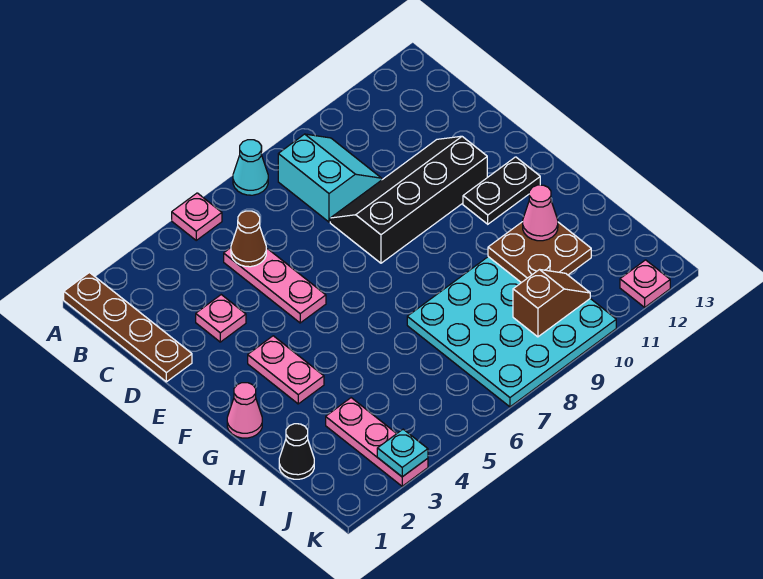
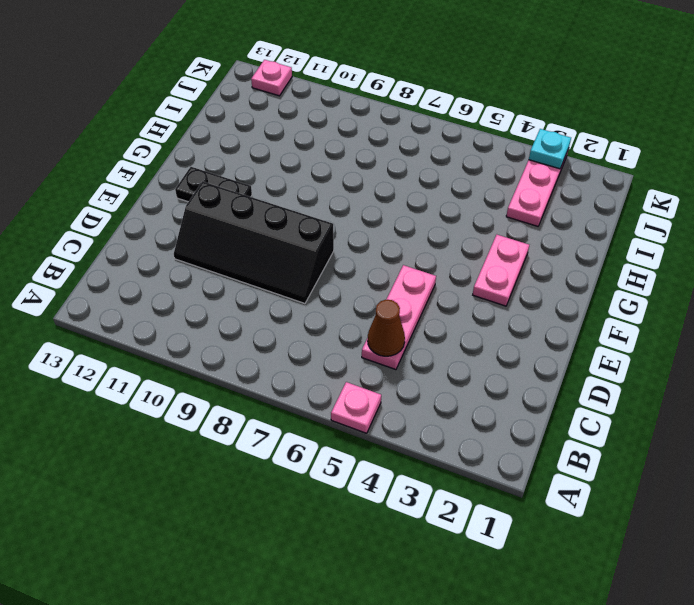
none -> brown 1x4 plate [64,273,192,382]
none -> cyan 1x1 cone [233,140,268,195]
none -> cyan 2x2 slope [278,134,382,222]

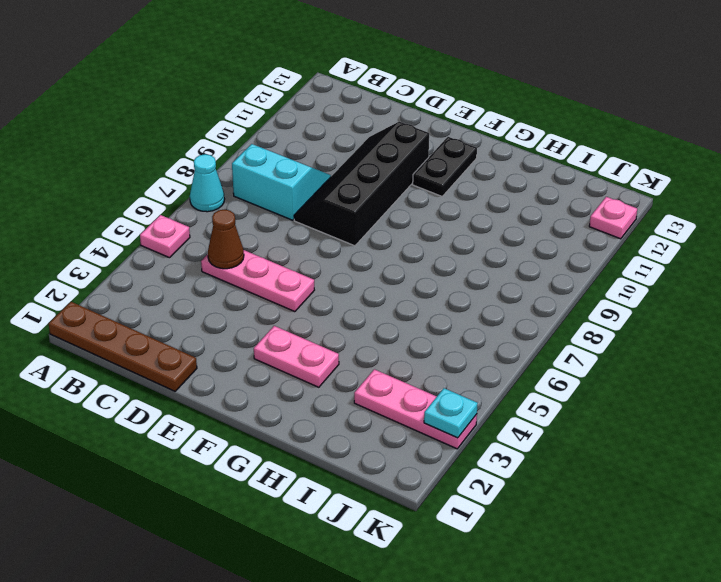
none -> pink 1x1 plate [196,295,246,342]
none -> pink 1x1 cone [227,383,262,438]
none -> cyan 4x4 plate [407,257,616,407]

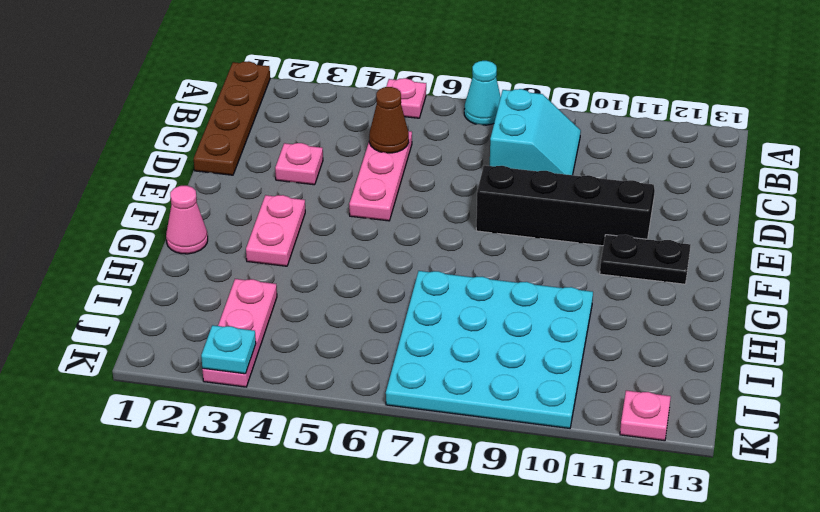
none -> black 1x1 cone [279,424,314,479]
none -> brown 2x2 plate [488,222,591,283]
none -> brown 1x2 slope [513,269,590,337]

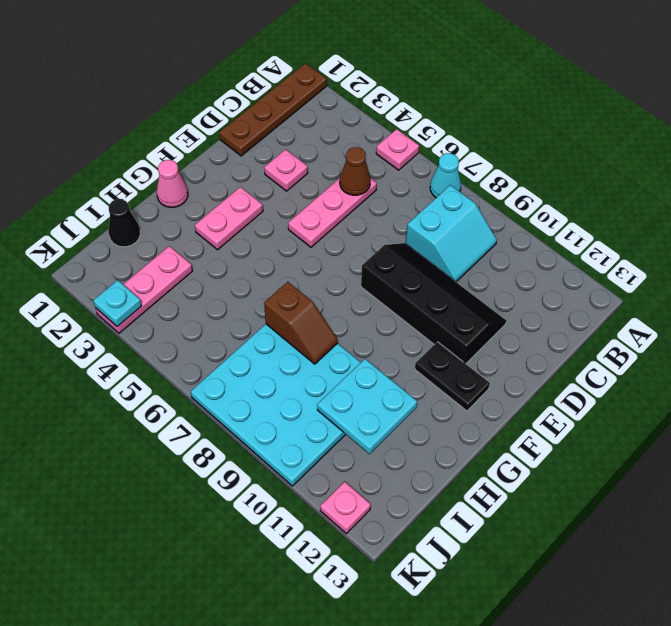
brown 1x2 slope [264,282,338,364] -> brown 1x2 slope moved to [513,269,590,337]
cyan 2x2 plate [317,359,417,454] -> brown 2x2 plate [488,222,591,283]
none -> pink 1x1 cone [523,185,558,241]

